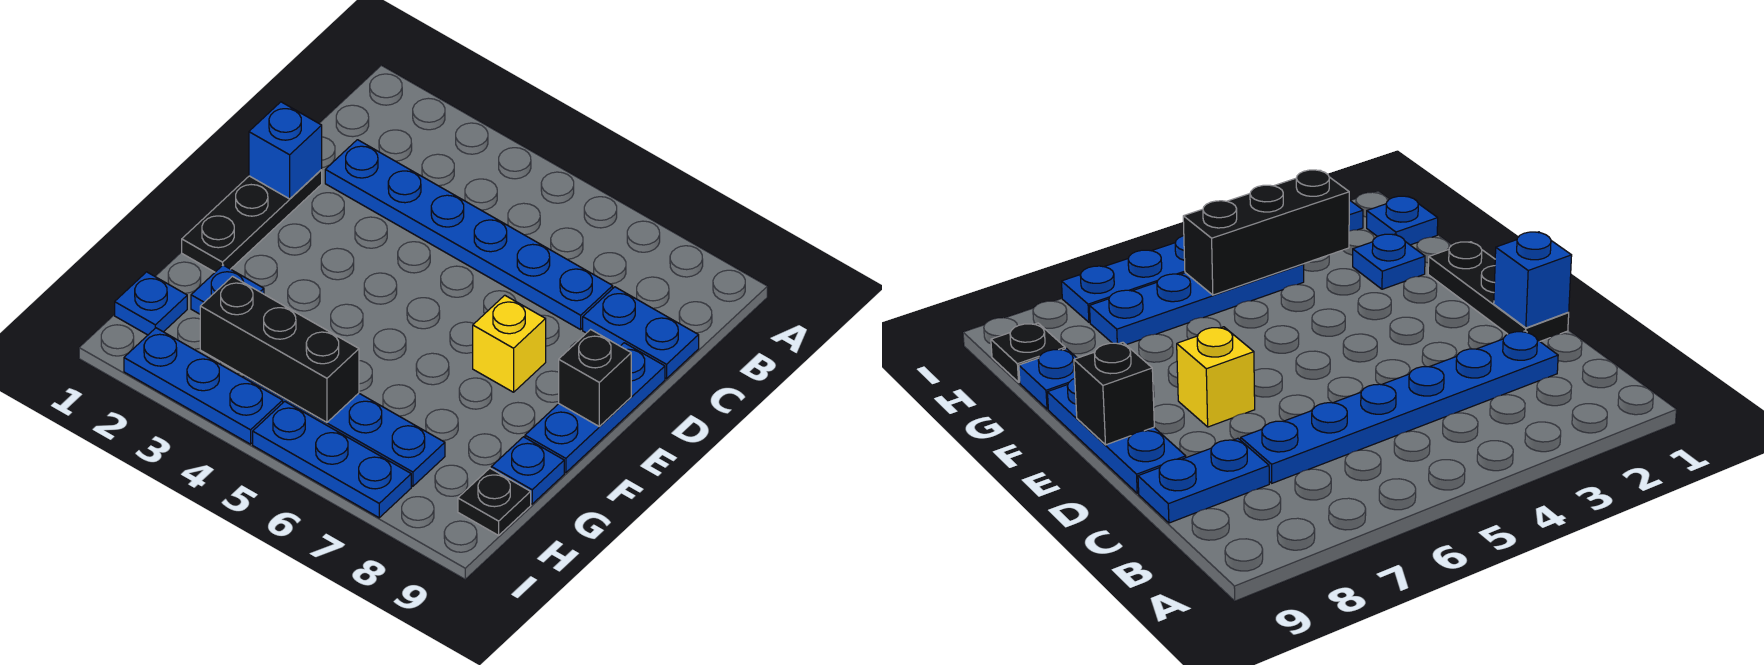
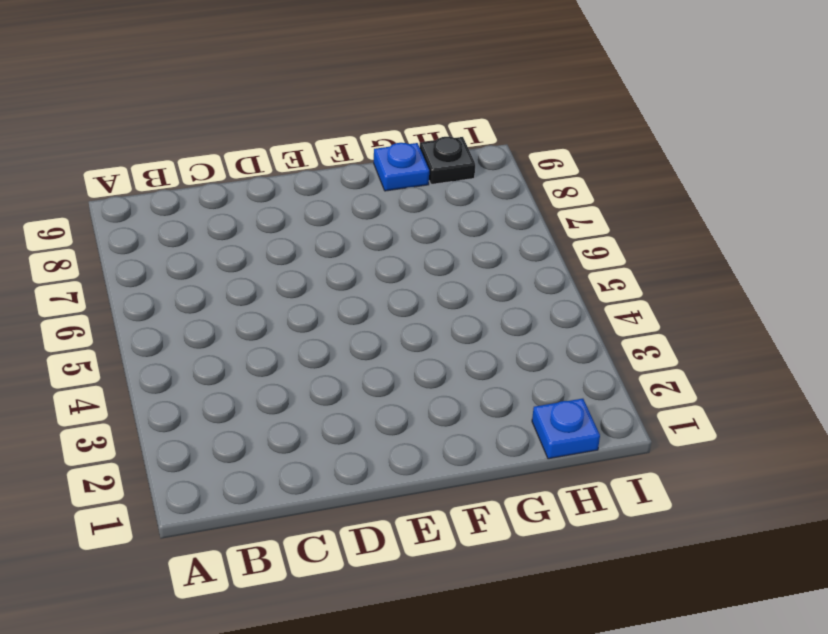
none -> blue 1x6 plate [325,140,613,330]
none -> blue 1x2 plate [583,287,699,379]
none -> black 1x3 plate [182,170,322,272]

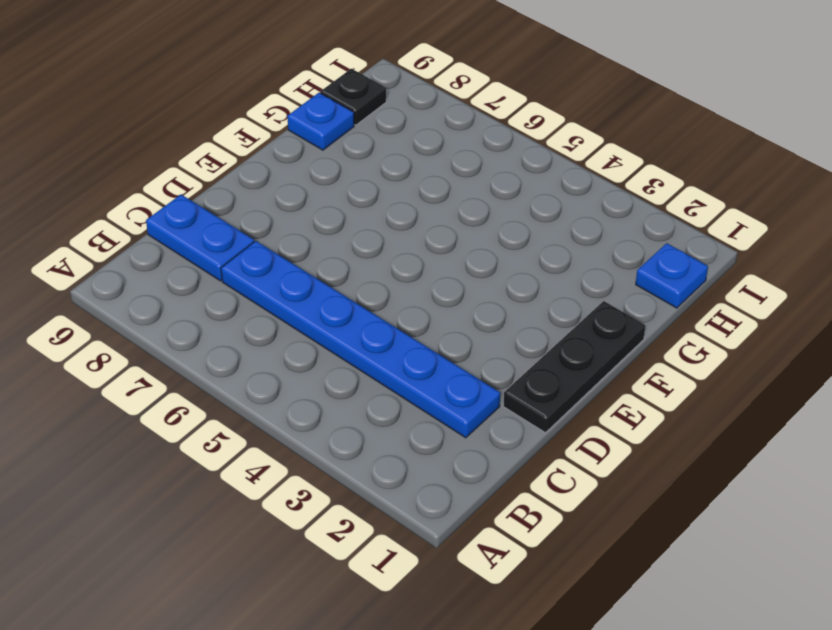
none -> blue 1x3 plate [525,343,665,473]
none -> yellow 1x1 brick [473,295,546,392]
none -> blue 1x1 plate [191,265,264,314]

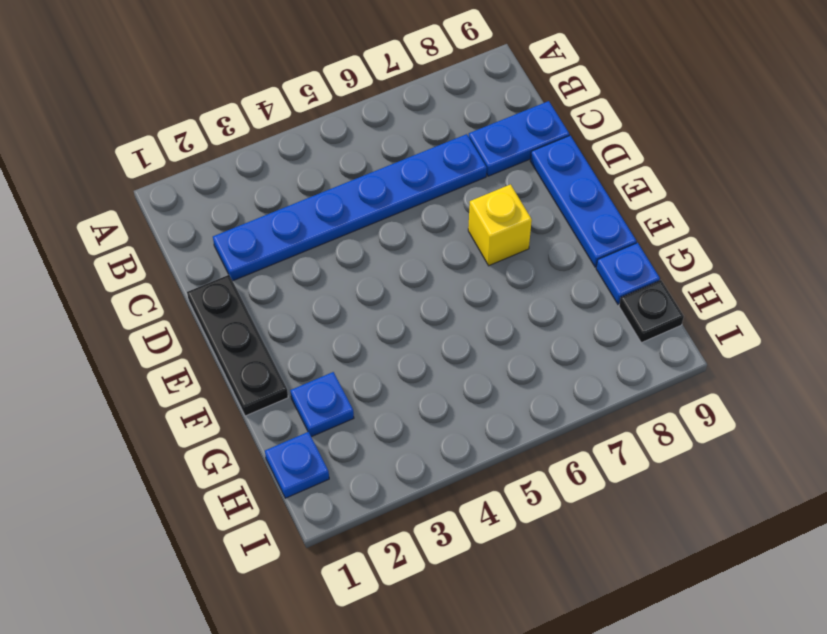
none -> blue 1x4 plate [243,375,445,486]
none -> blue 1x3 plate [124,328,283,444]
none -> blue 1x3 plate [253,401,411,518]

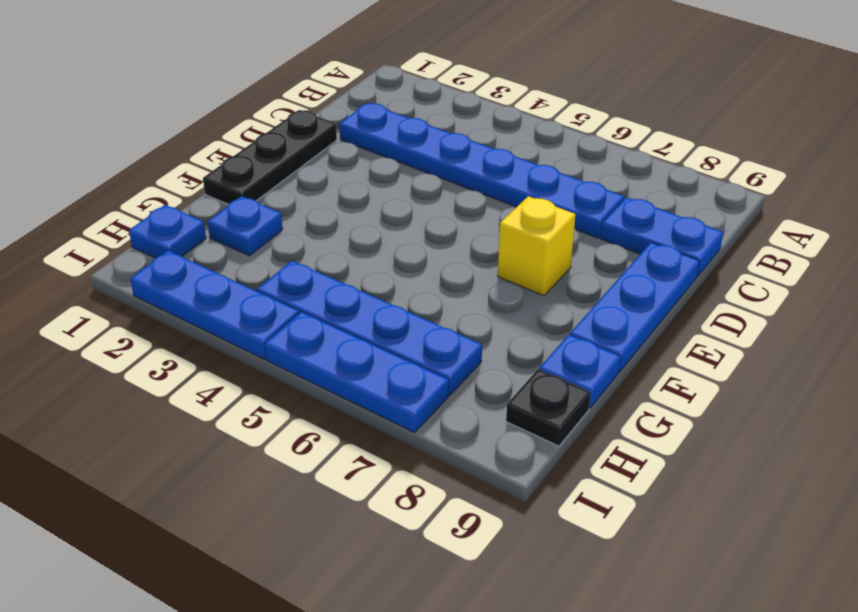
none -> blue 1x1 brick [249,102,322,199]
none -> black 1x1 brick [559,330,631,427]
none -> black 1x3 brick [200,276,359,422]

